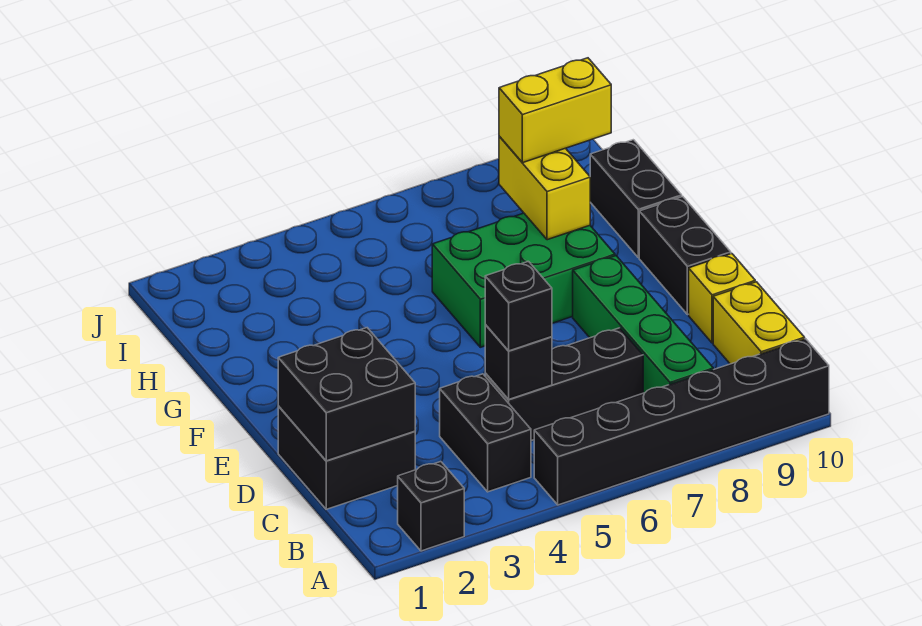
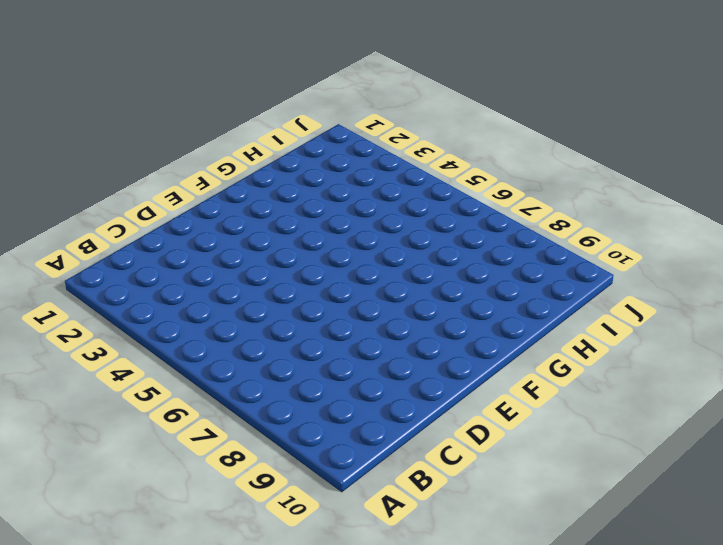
none -> black 1x1 brick [398,462,464,551]
none -> black 1x6 brick [534,339,829,505]
none -> black 1x2 brick [440,374,531,492]

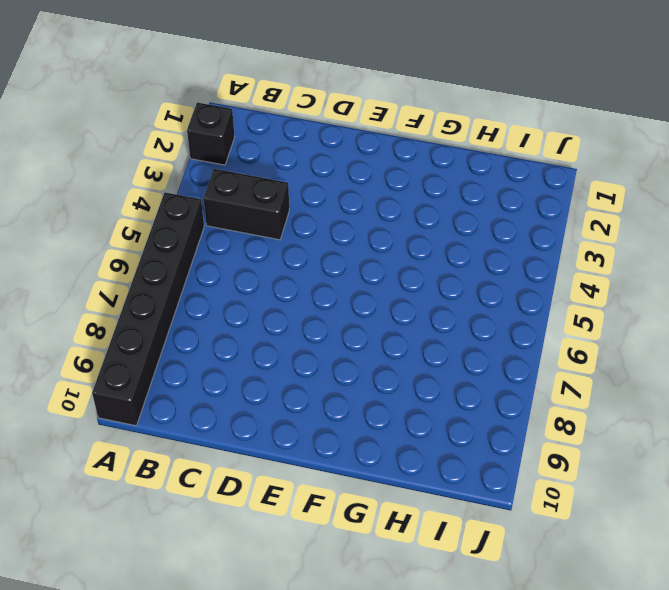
none -> green 1x4 brick [573,256,713,393]
none -> yellow 1x2 brick [713,282,805,364]
none -> black 2x2 brick [278,406,415,509]

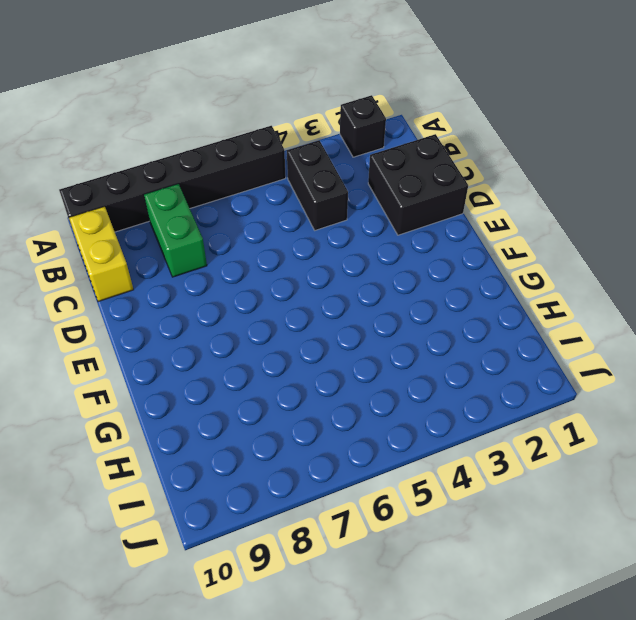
green 1x2 brick [144,184,207,277] -> green 1x4 brick [573,256,713,393]
none -> black 1x3 brick [485,328,643,441]
none -> yellow 1x1 brick [689,253,755,343]
none -> black 1x2 brick [639,197,731,315]

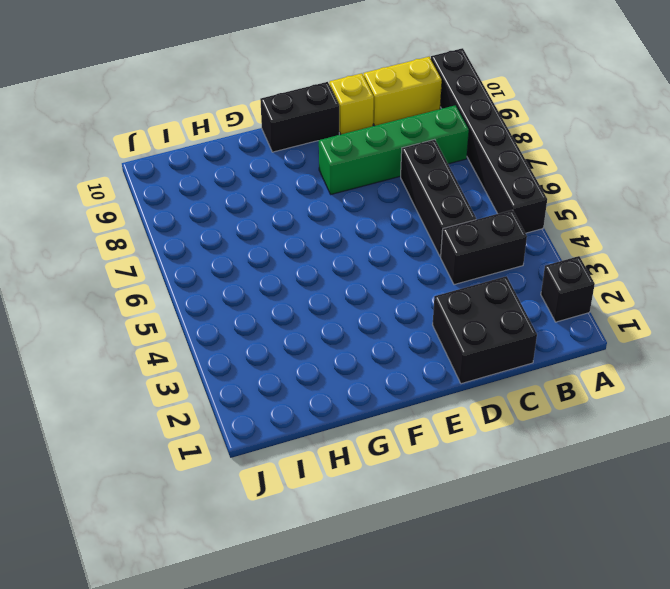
none -> green 2x3 brick [432,213,615,347]
none -> black 1x2 brick [590,140,682,258]
none -> black 2x2 brick [278,328,415,461]

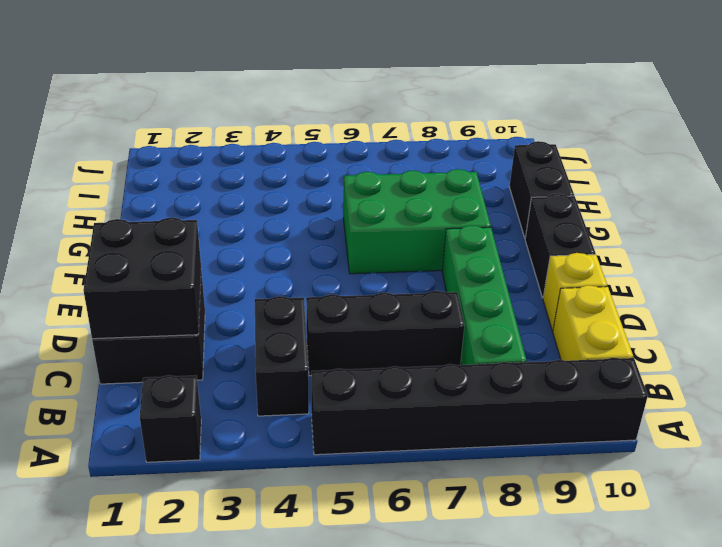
none -> black 1x1 brick [485,324,552,399]
none -> yellow 1x2 brick [499,137,590,240]
none -> black 1x1 brick [485,261,552,351]

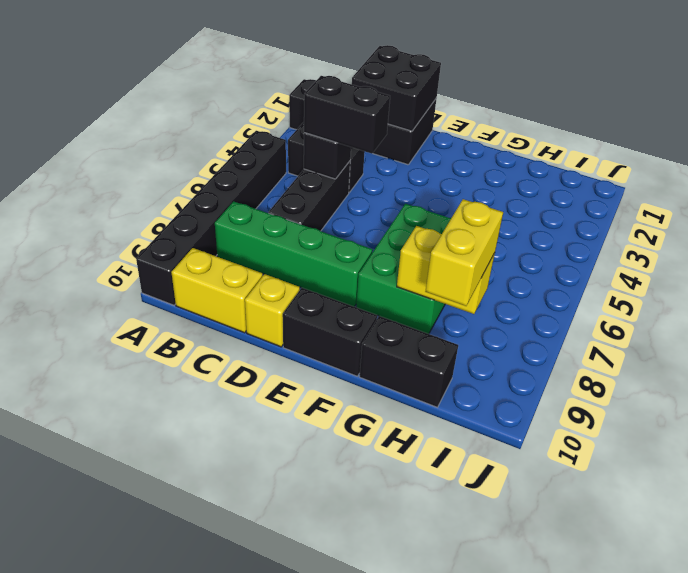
black 1x2 brick [304,76,390,154] -> black 1x1 brick [485,261,552,351]

